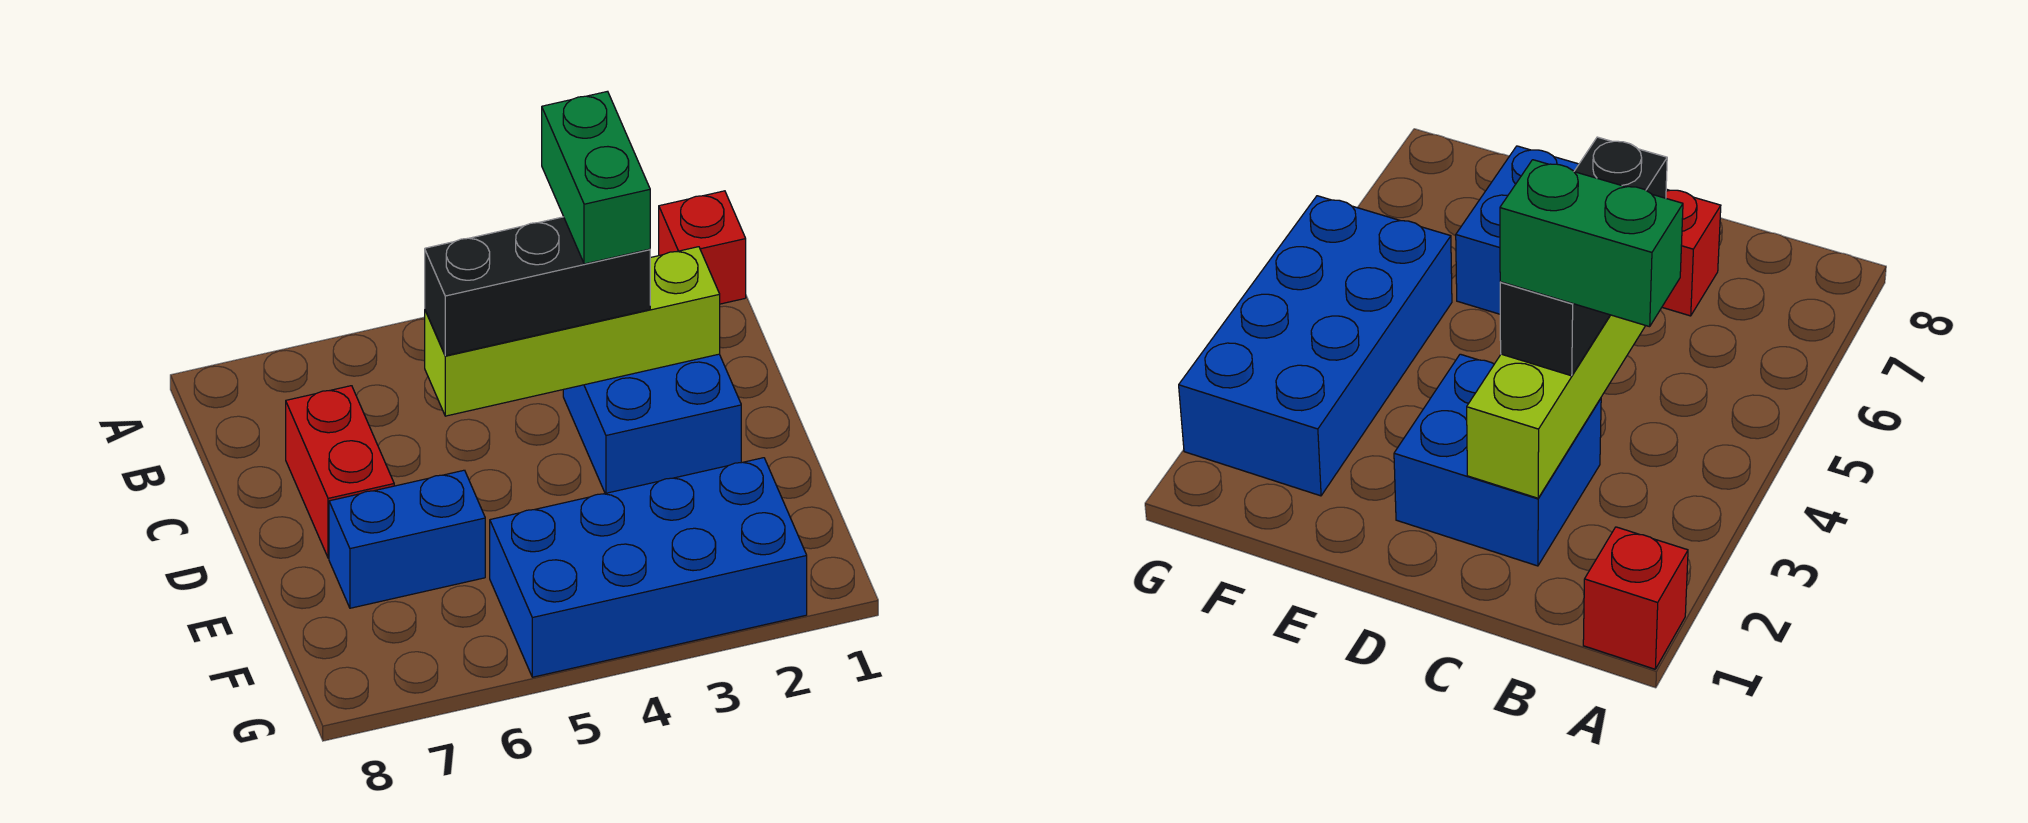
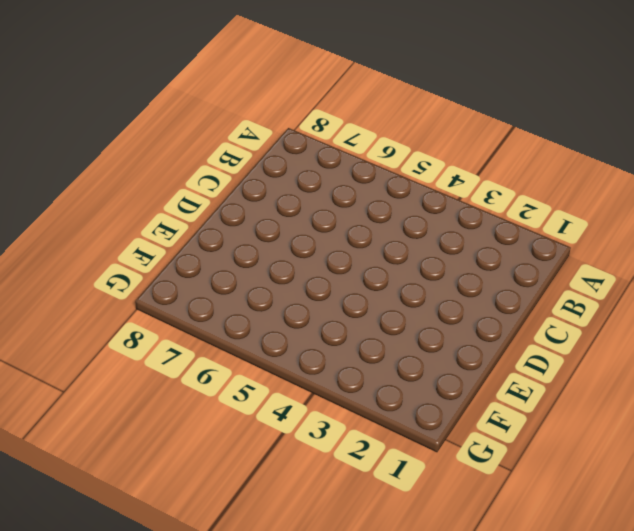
none -> red 1x1 brick [659,191,746,304]
none -> blue 2x2 brick [563,354,741,493]

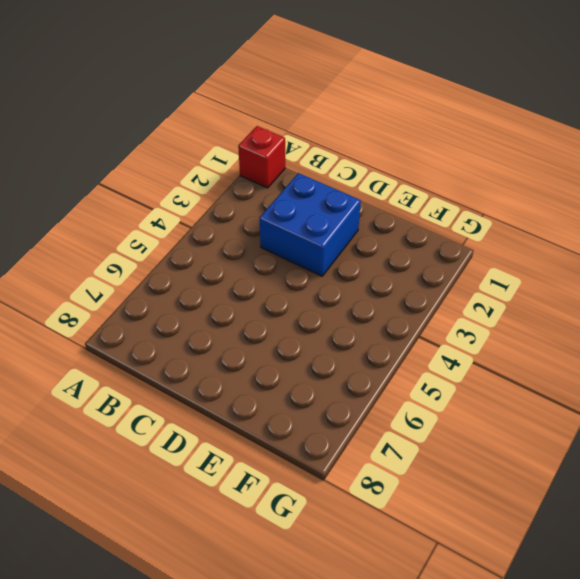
none -> red 1x2 brick [286,386,394,558]
none -> blue 1x2 brick [329,470,485,608]

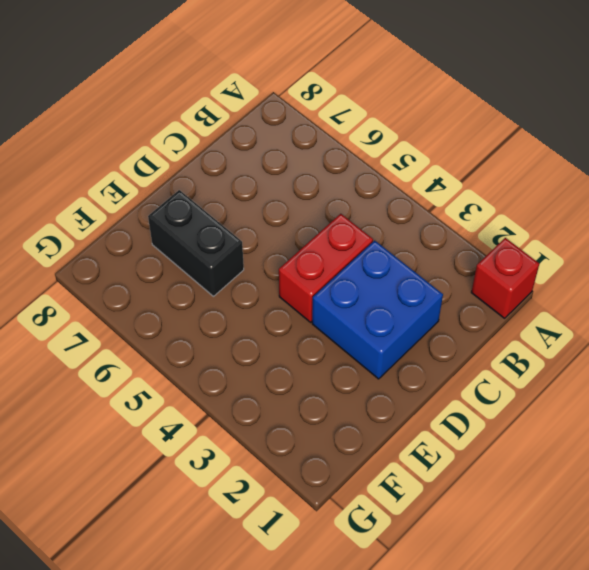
red 1x2 brick [279,214,373,322] -> red 1x2 brick moved to [286,386,394,558]
black 1x2 brick [148,190,244,296] -> blue 1x2 brick [329,470,485,608]
none -> blue 2x4 brick [490,458,807,677]
none -> lime 1x4 brick [425,247,720,416]

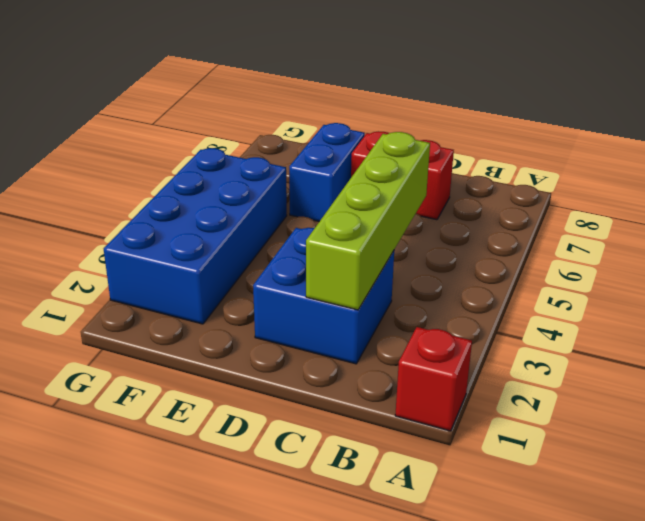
none -> black 1x3 brick [425,217,650,356]
none -> green 1x2 brick [542,91,650,264]

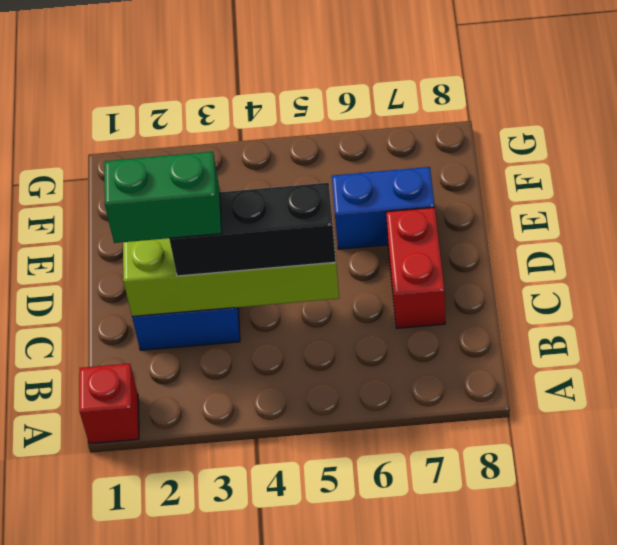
green 1x2 brick [104,152,222,243] -> green 1x2 brick turned to [542,91,650,264]
none -> blue 2x4 brick [490,458,807,677]

